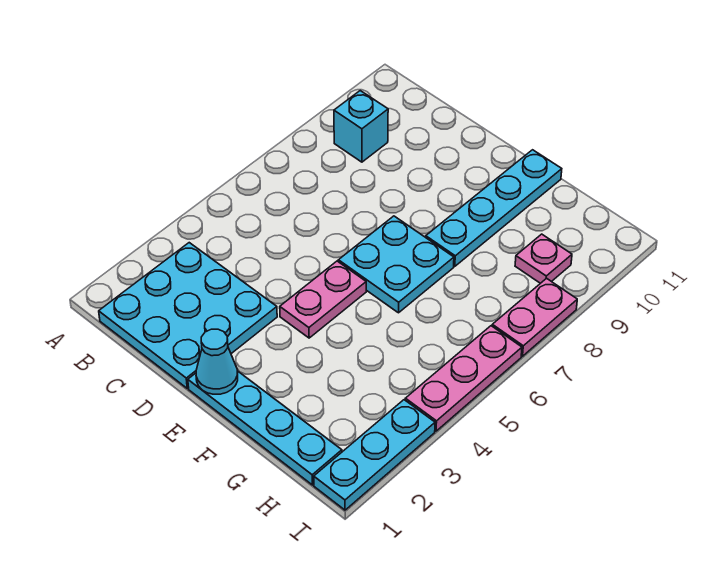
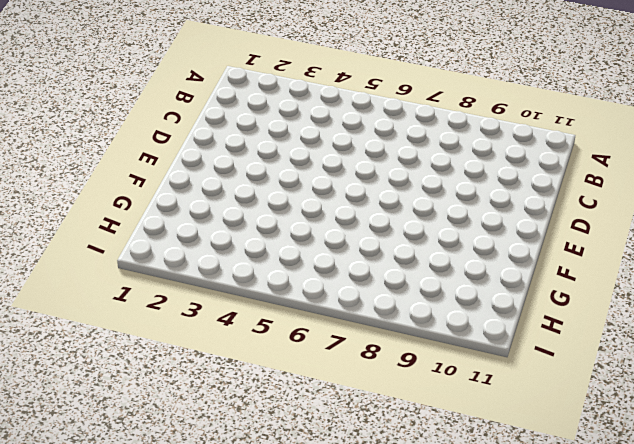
none -> cyan 3x3 plate [99,243,277,388]
none -> cyan 1x1 brick [334,91,388,162]

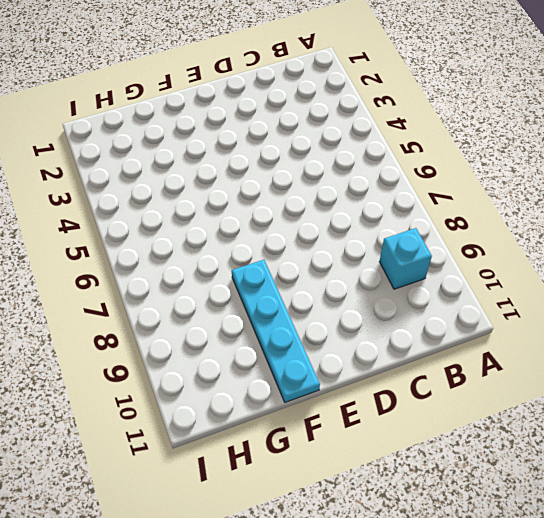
none -> cyan 3x3 plate [99,243,277,388]
none -> cyan 1x4 plate [188,372,342,485]

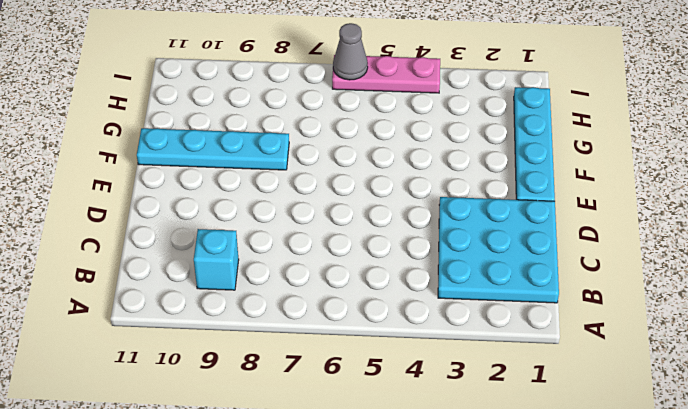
grey 1x1 cone [333,23,368,80] -> none
none -> pink 1x2 plate [280,261,366,338]
none -> cyan 2x2 plate [338,216,454,313]

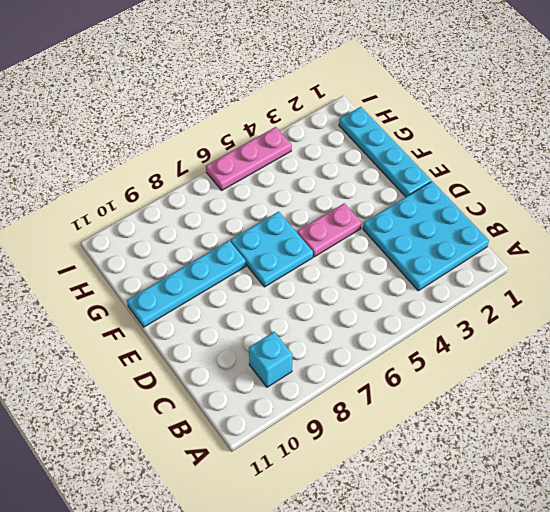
none -> pink 1x1 plate [515,234,572,283]
none -> cyan 1x3 plate [314,400,435,510]

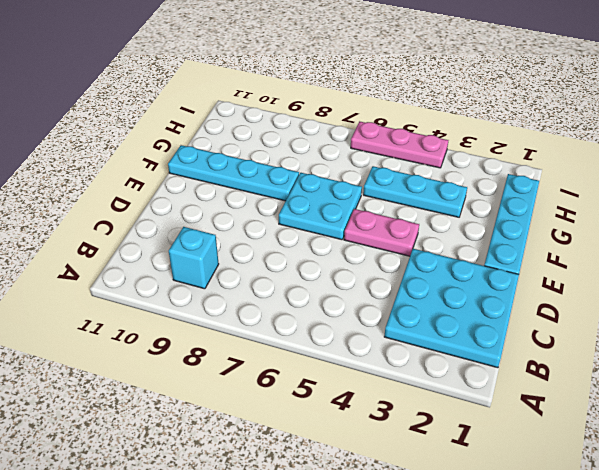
cyan 1x3 plate [363,166,467,217] -> cyan 1x3 plate moved to [314,400,435,510]
none -> pink 1x1 plate [515,234,572,283]
none -> pink 1x2 plate [492,278,577,356]

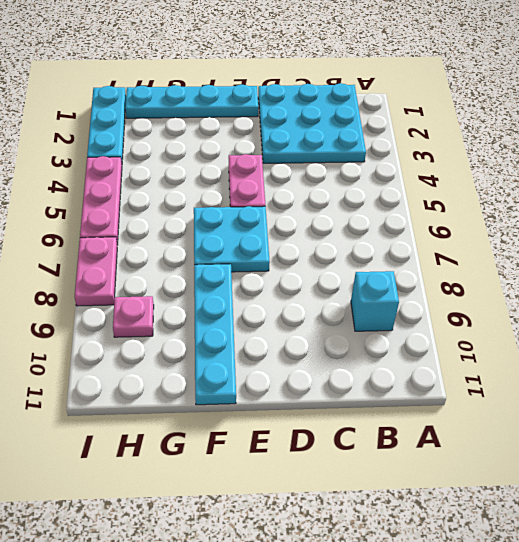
none -> cyan 1x1 cone [196,329,238,394]

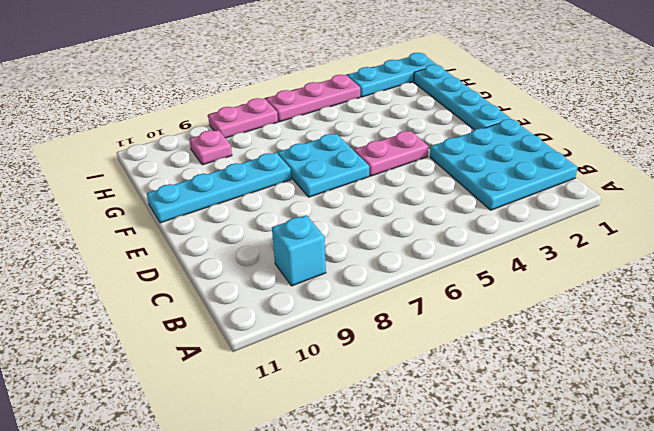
none -> cyan 1x1 cone [196,329,238,394]

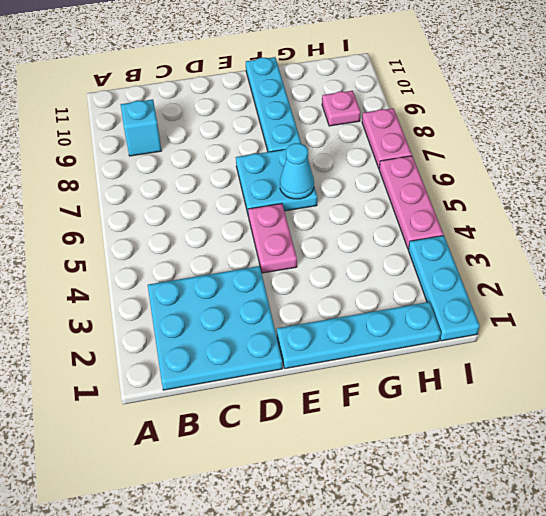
cyan 1x1 cone [280,143,314,199] -> cyan 1x1 cone moved to [196,329,238,394]

